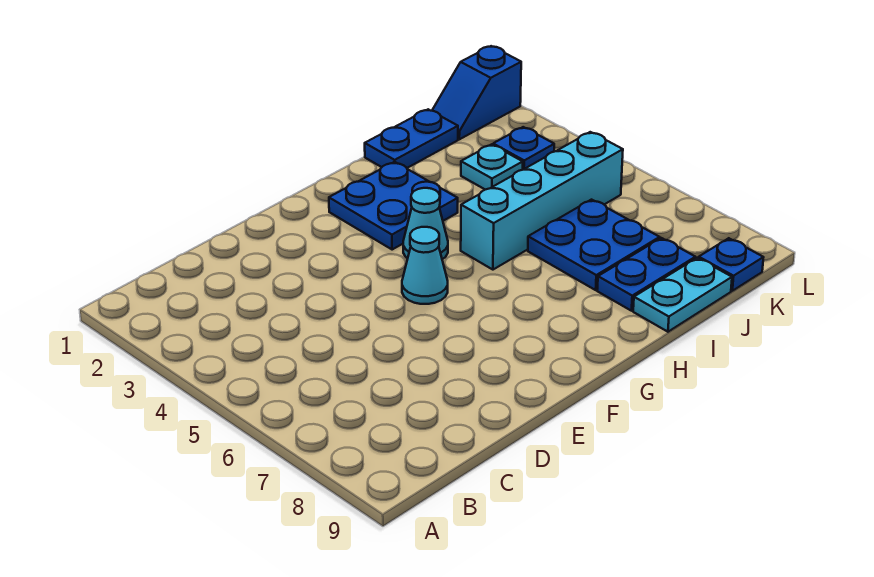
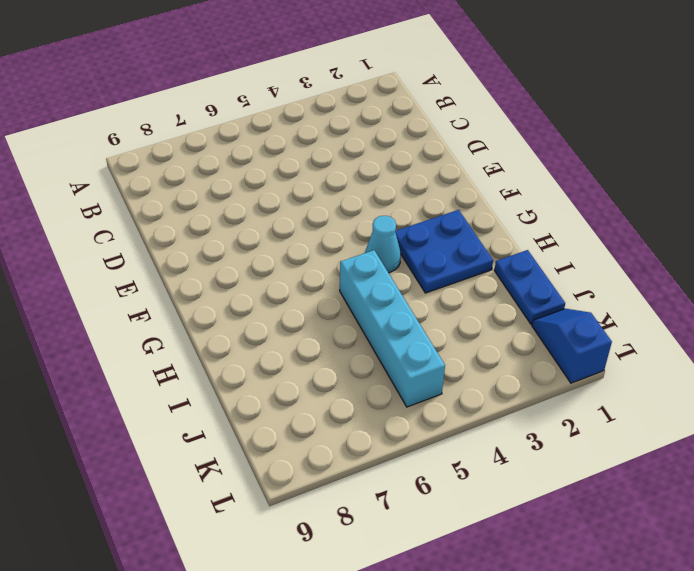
none -> cyan 1x1 cone [402,227,448,304]
none -> blue 2x2 plate [528,200,660,290]
none -> blue 1x2 plate [597,238,695,311]

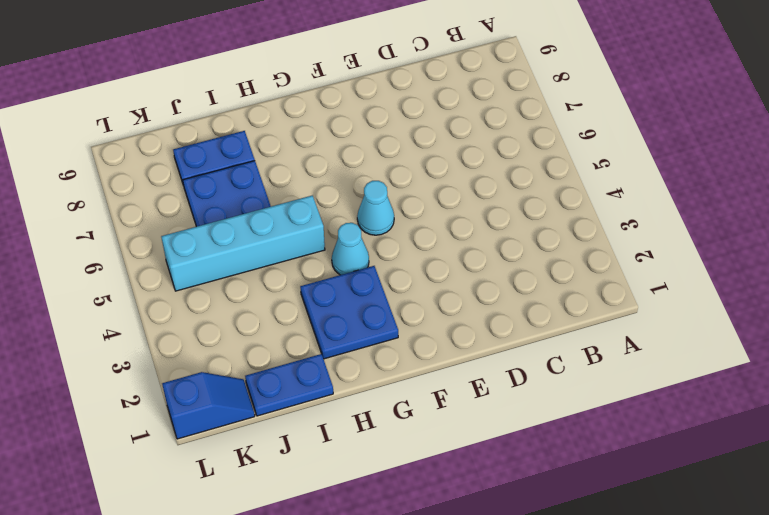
none -> cyan 1x2 plate [633,258,732,332]
none -> cyan 1x1 plate [461,144,523,190]
none -> blue 1x1 plate [493,127,554,170]

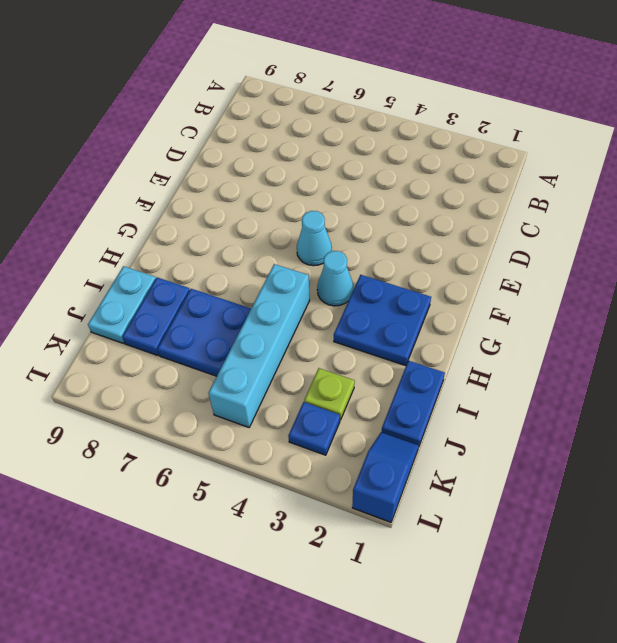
lime 1x1 plate [304,368,355,420] -> cyan 1x1 plate [461,144,523,190]
none -> blue 1x1 plate [699,238,764,291]

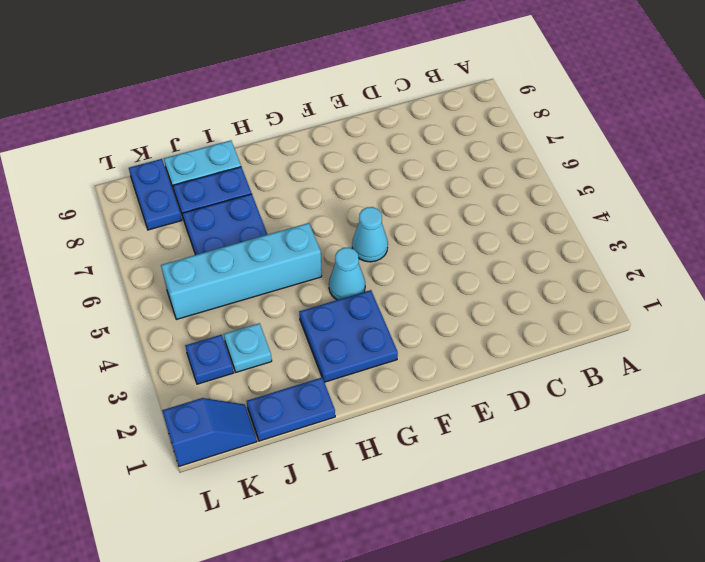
blue 1x2 plate [129,159,182,230] -> blue 1x1 plate [699,238,764,291]

